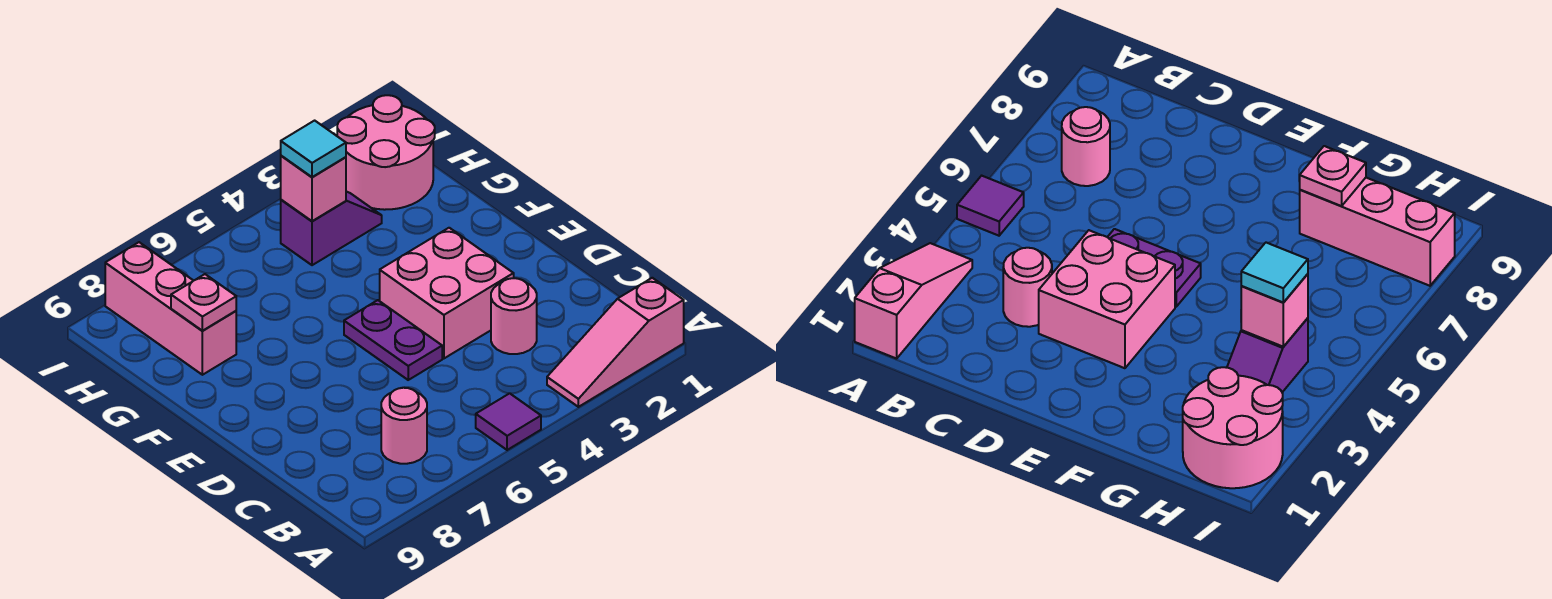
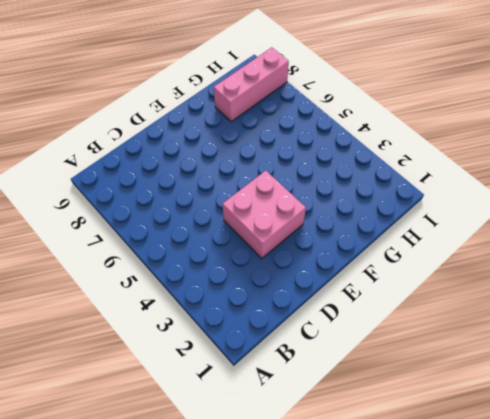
none -> pink 1x3 slope [547,278,684,407]
none -> purple 1x1 tile [476,393,541,450]
none -> pink 1x1 round brick [381,388,427,464]

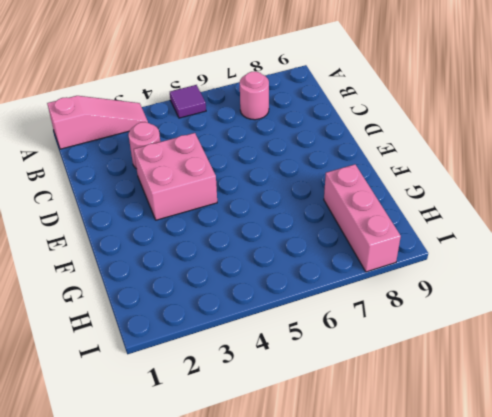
none -> purple 1x2 plate [344,300,442,380]
none -> pink 2x2 round brick [337,95,435,210]
none -> purple 1x2 slope [281,192,382,265]

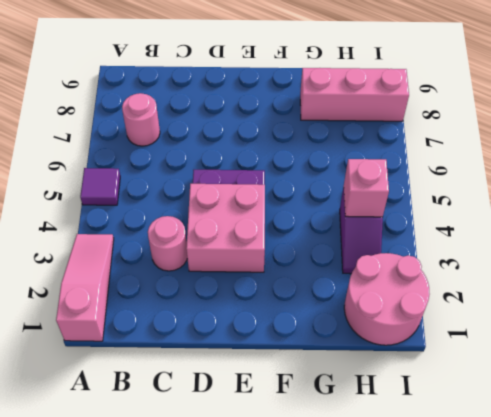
none -> pink 1x1 plate [171,274,236,331]
none -> cyan 1x1 tile [281,121,346,177]

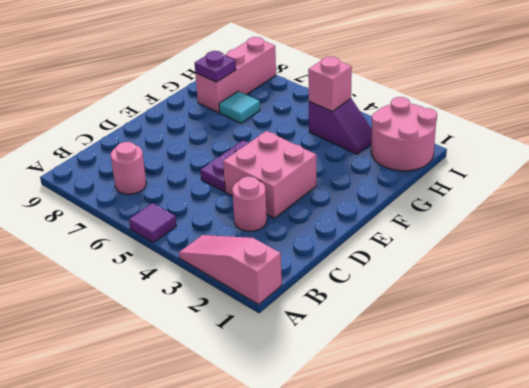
cyan 1x1 tile [219,91,260,123] -> cyan 1x1 tile moved to [281,121,346,177]
purple 1x1 plate [195,51,236,82] -> pink 1x1 plate [171,274,236,331]

